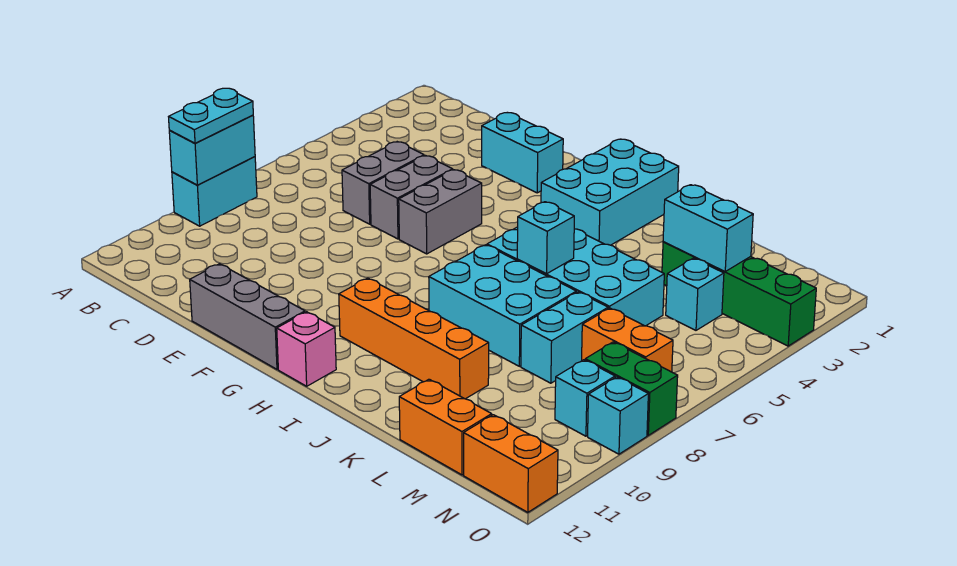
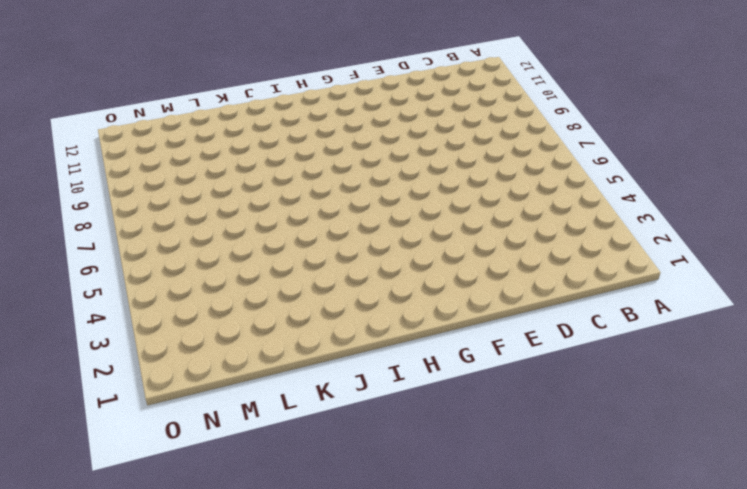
none -> cyan 1x2 brick [172,157,257,226]
none -> grey 1x2 brick [342,142,424,224]
none -> cyan 1x2 brick [482,113,563,193]

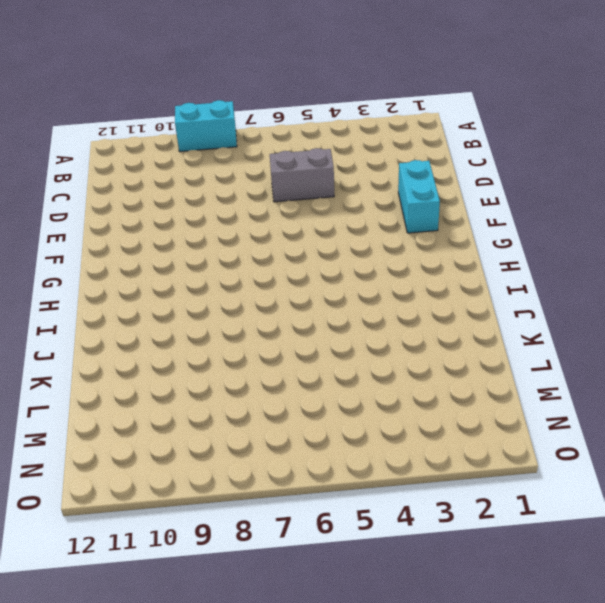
none -> grey 1x2 brick [370,156,453,239]
none -> grey 1x3 brick [190,264,305,369]
none -> grey 1x2 brick [399,170,482,254]

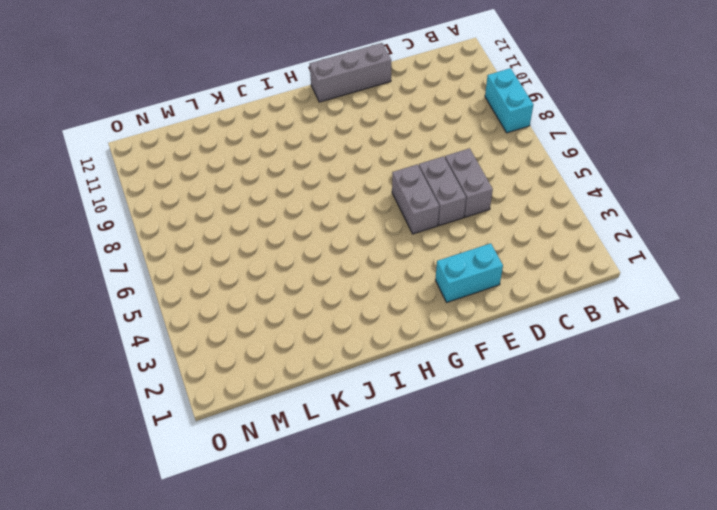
none -> cyan 2x3 brick [541,139,679,245]
none -> orange 1x4 brick [339,278,489,399]
none -> pink 1x1 brick [277,312,336,386]

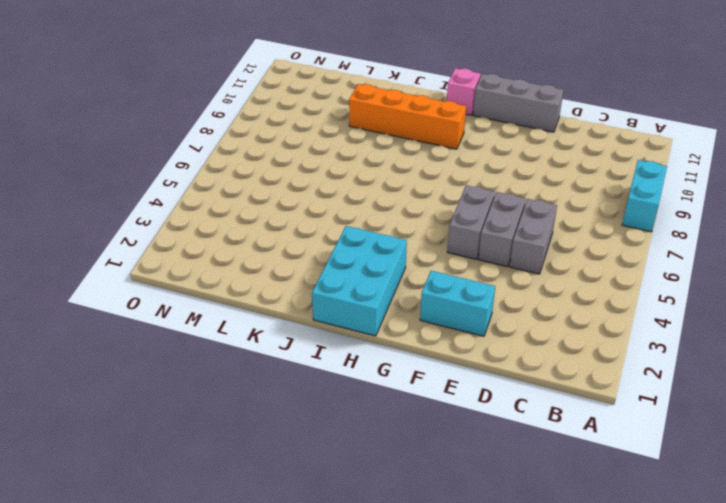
none -> cyan 2x4 brick [487,227,664,326]
none -> cyan 2x3 brick [429,245,576,366]
none -> green 1x4 brick [662,242,816,346]

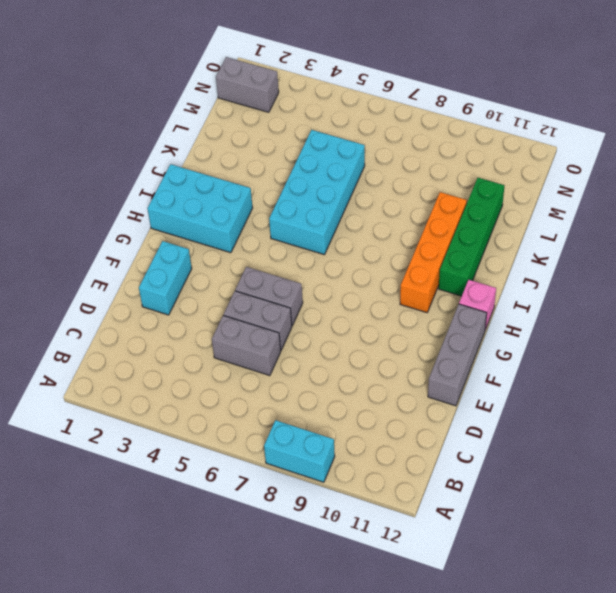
green 1x4 brick [439,178,504,296] -> green 1x4 brick moved to [662,242,816,346]
grey 1x2 brick [216,57,279,112] -> none
none -> cyan 2x3 brick [429,245,576,366]
none -> cyan 1x2 brick [521,292,608,383]
none -> orange 1x2 brick [399,379,492,475]

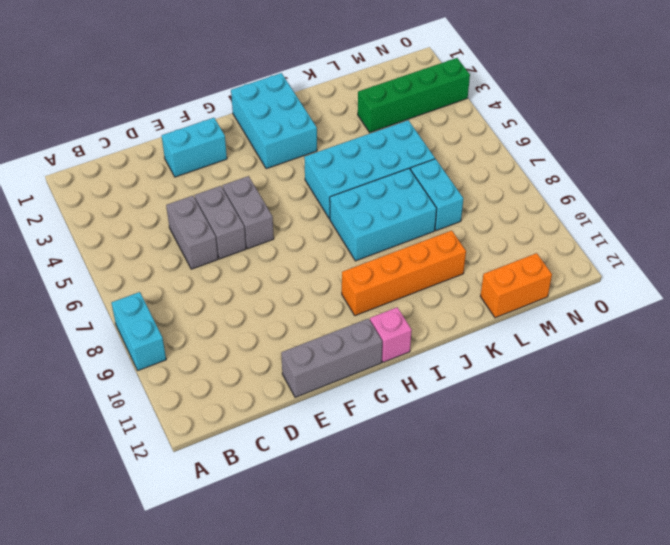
none -> cyan 1x1 brick [666,258,724,330]
none -> orange 1x2 brick [582,308,673,372]
none -> green 1x2 brick [585,342,678,435]

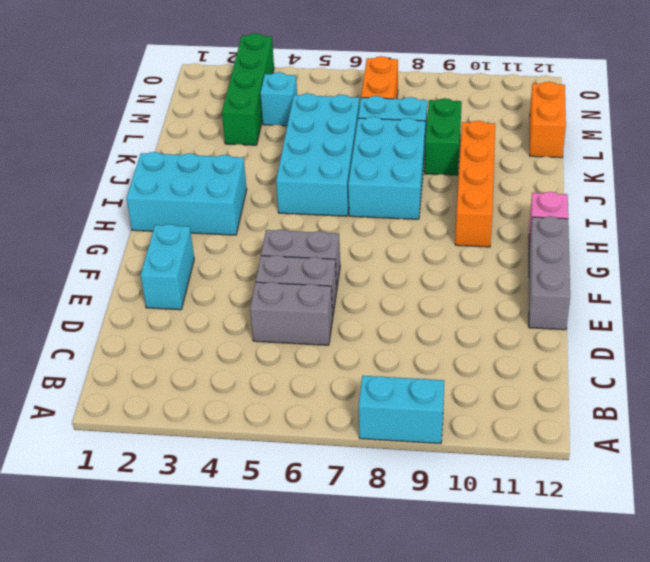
green 1x2 brick [425,98,462,175] -> green 1x2 brick moved to [585,342,678,435]
none -> cyan 1x1 brick [555,360,615,436]
none -> orange 1x2 brick [464,415,558,512]
none -> cyan 1x1 brick [588,377,648,454]

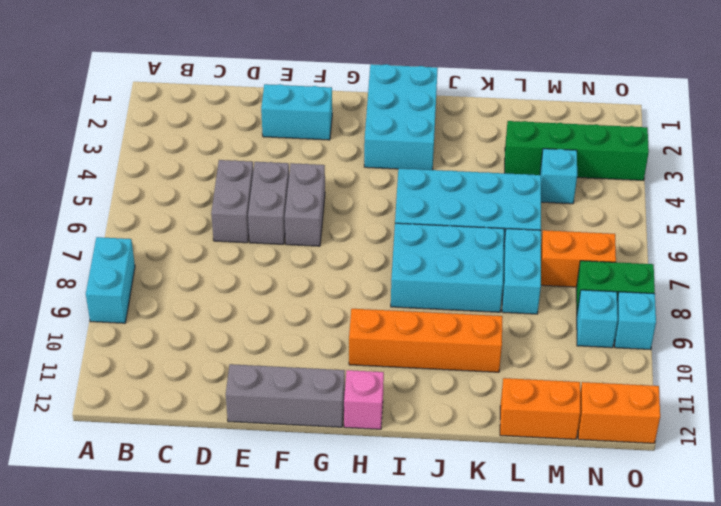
none -> cyan 1x2 brick [169,115,255,185]
none -> cyan 1x1 brick [517,202,574,274]
none -> cyan 1x2 brick [663,185,753,271]

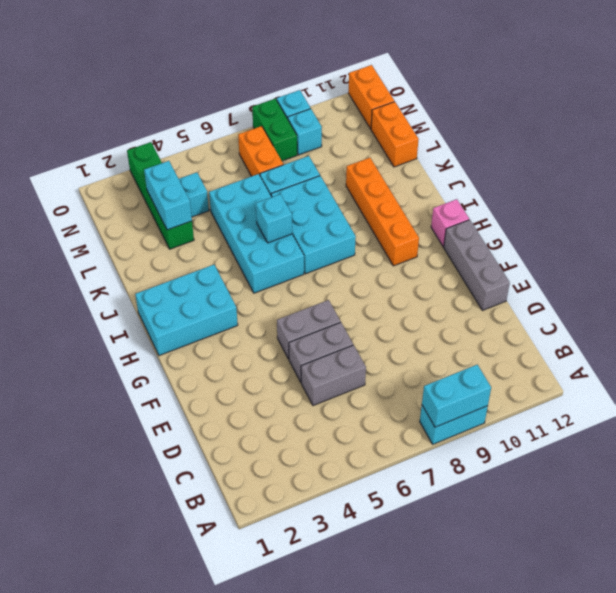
none -> cyan 1x2 brick [482,113,563,193]
none -> cyan 1x2 plate [169,88,253,143]

